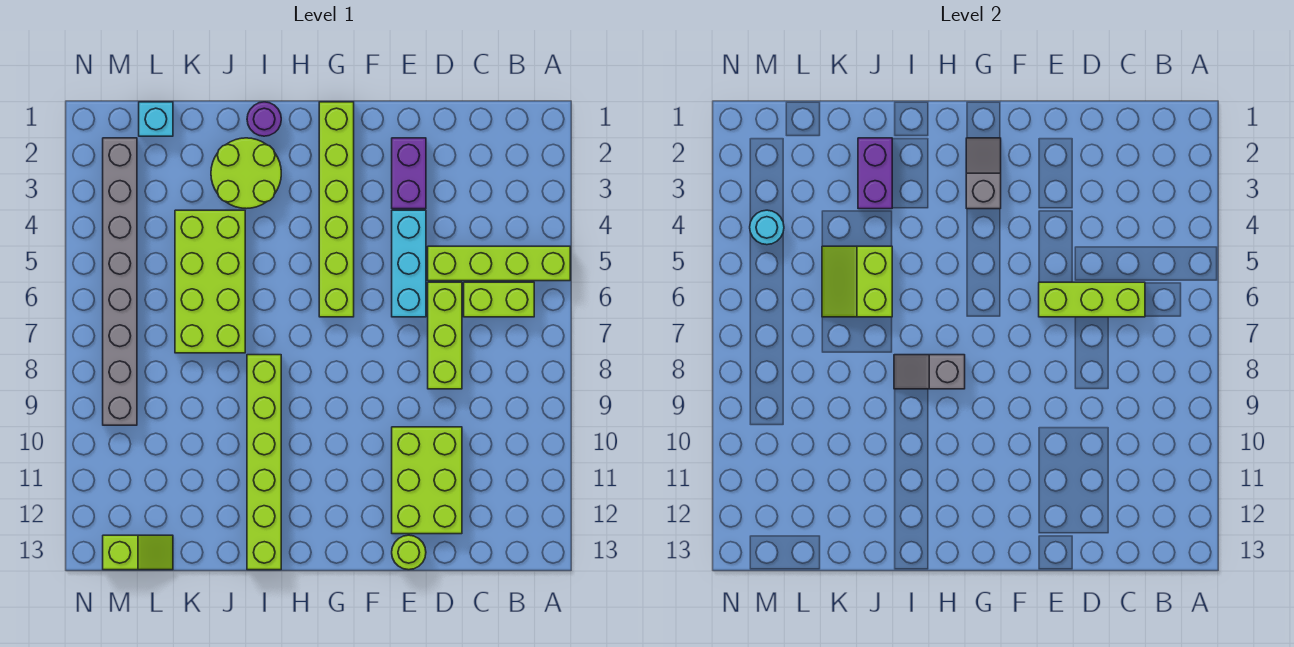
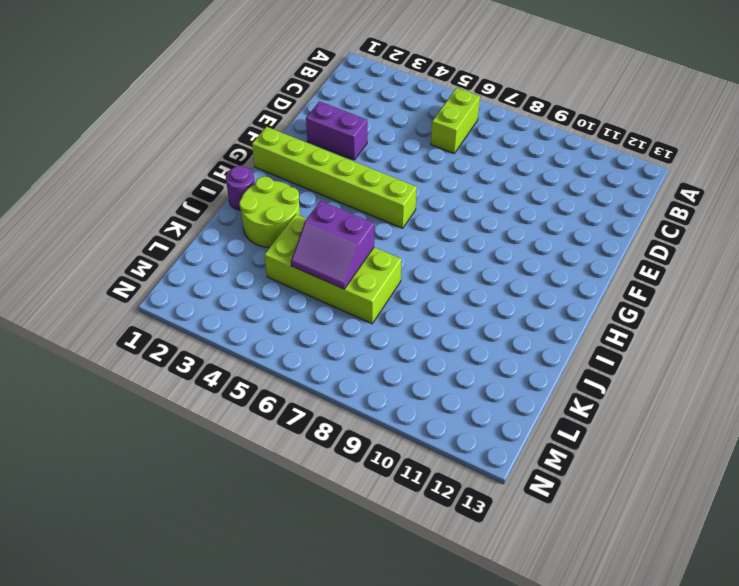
purple 2x2 slope [291,201,374,289] -> lime 2x2 slope [822,246,892,317]
none -> lime 1x4 brick [428,246,570,281]
none -> lime 1x3 brick [428,282,462,389]
none -> lime 2x3 brick [392,427,462,534]

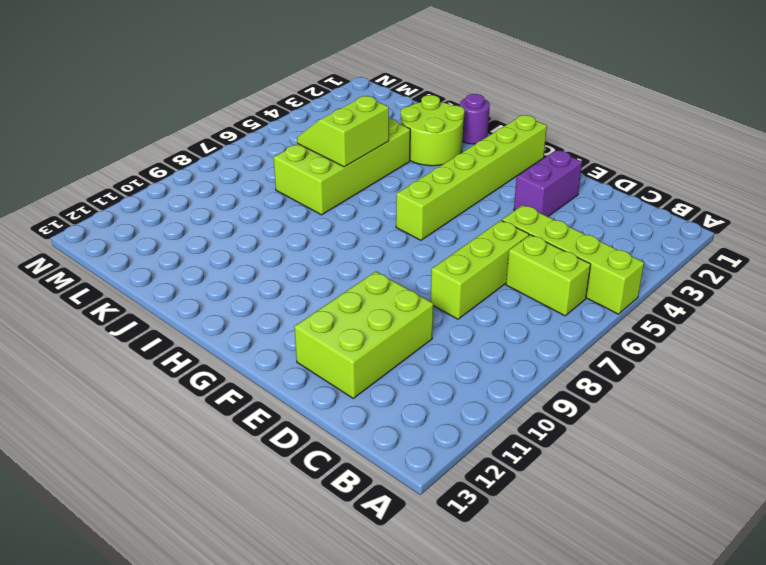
none -> cyan 1x3 brick [392,210,426,317]
none -> lime 1x1 round brick [392,535,426,570]
none -> lime 1x6 brick [247,355,281,570]

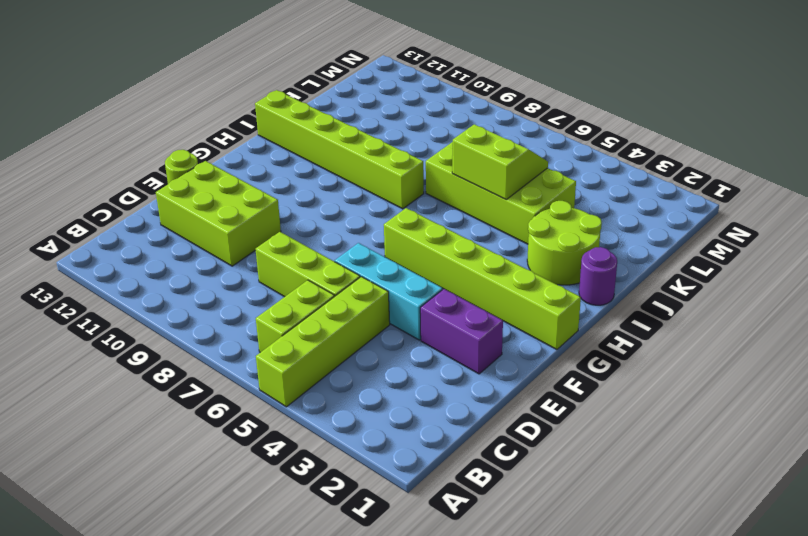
none -> cyan 1x1 brick [139,102,173,136]
none -> lime 1x2 slope [103,535,173,570]
none -> grey 1x8 brick [103,138,137,425]

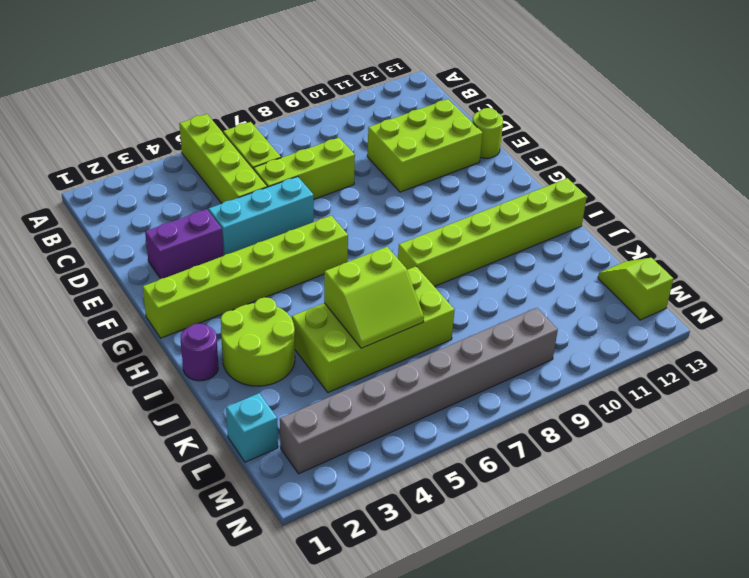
none -> lime 1x3 brick [1039,282,1145,317]
none -> grey 1x2 slope [966,138,1001,209]
none -> grey 1x2 slope [894,355,965,389]

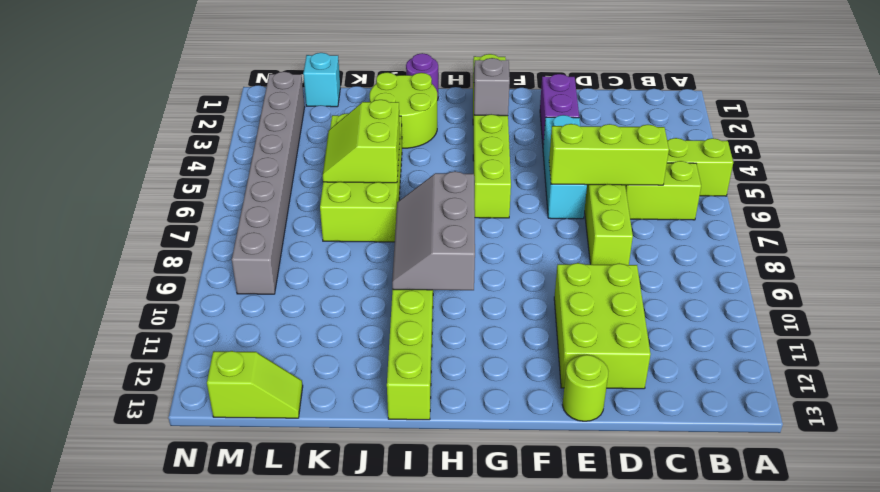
grey 2x3 slope [392,171,475,290] -> grey 1x2 slope [894,355,965,389]
none -> purple 1x2 brick [858,138,892,209]
none -> cyan 1x1 round brick [750,210,784,245]

